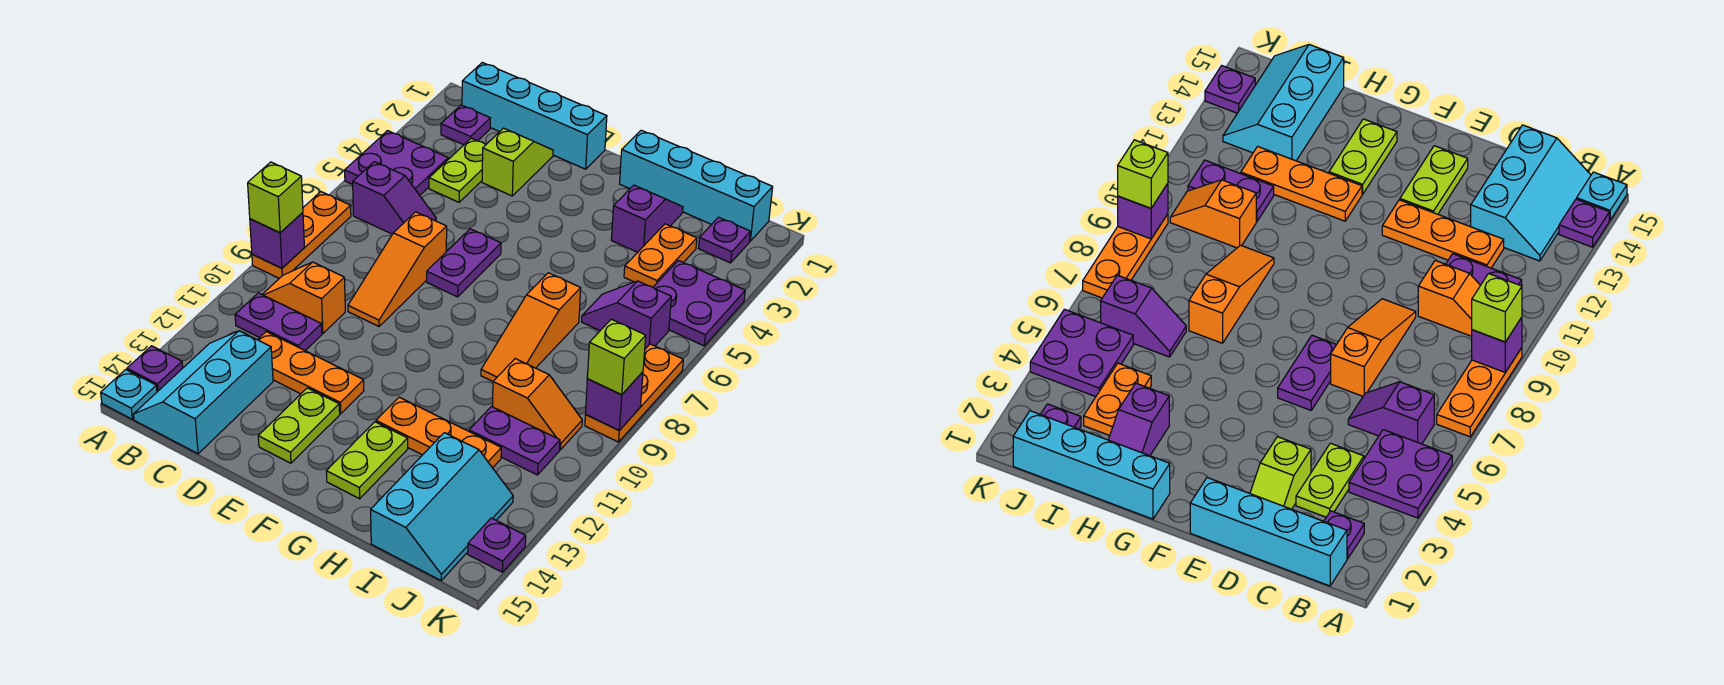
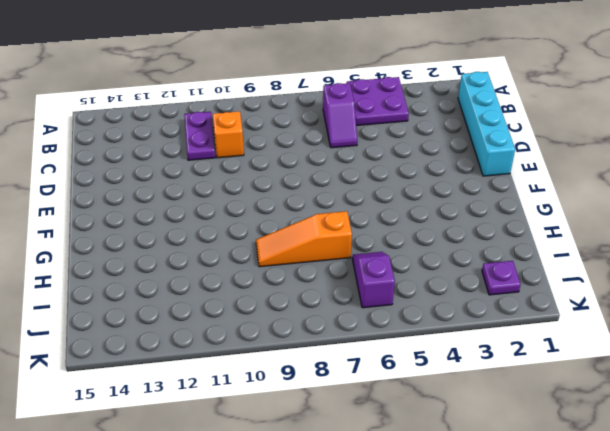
none -> orange 1x3 plate [252,192,351,278]
none -> purple 1x1 plate [127,346,183,392]
none -> cyan 1x1 plate [101,370,157,419]
none -> purple 1x1 plate [441,105,491,145]

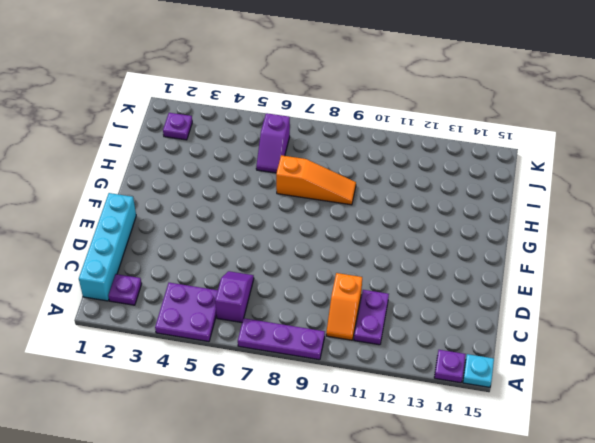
purple 1x3 plate [238,318,325,360] -> orange 1x3 plate [252,192,351,278]
none -> cyan 2x3 slope [134,331,273,454]
none -> lime 1x2 plate [429,138,486,202]
none -> orange 1x3 plate [258,332,364,414]
none -> lime 1x2 slope [482,128,553,196]

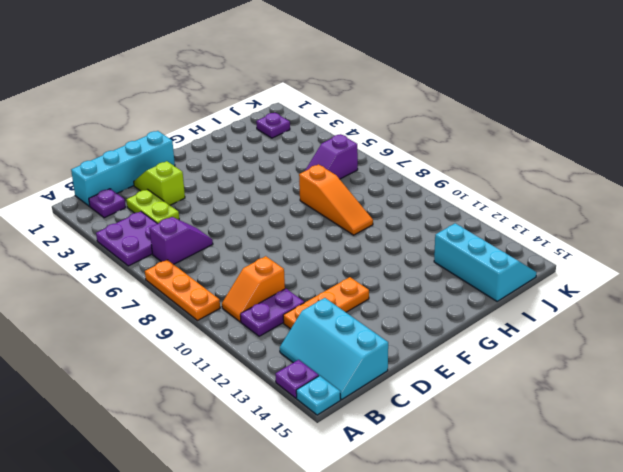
none -> orange 1x3 slope [348,212,447,326]
none -> purple 1x2 plate [427,229,501,297]
none -> lime 1x2 plate [258,388,340,463]
none -> cyan 1x4 brick [620,130,773,241]

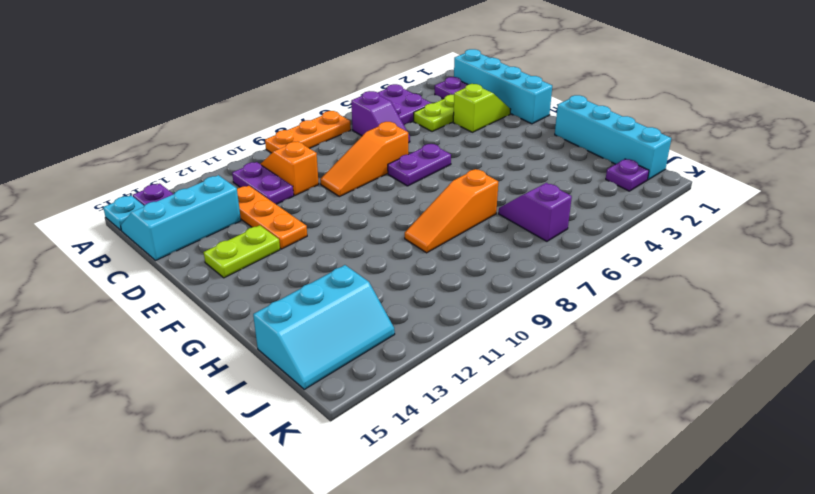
none -> orange 1x3 plate [376,397,501,468]
none -> lime 1x2 plate [326,422,408,499]
none -> purple 1x2 slope [611,185,683,252]
none -> orange 1x2 plate [624,224,697,287]

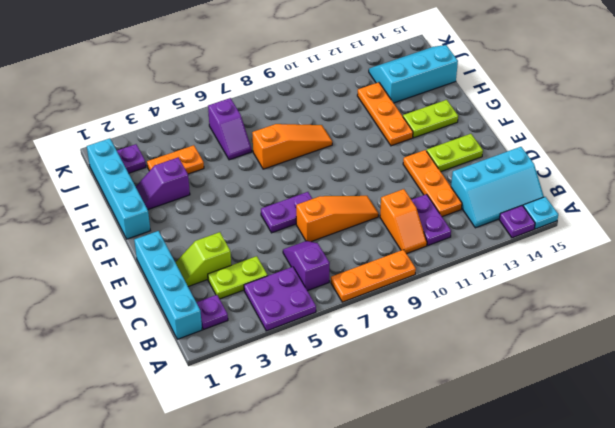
none -> orange 1x2 slope [492,359,582,450]
none -> purple 1x2 plate [469,407,560,475]
none -> purple 2x2 plate [653,260,745,346]
none -> orange 1x3 plate [585,344,683,442]

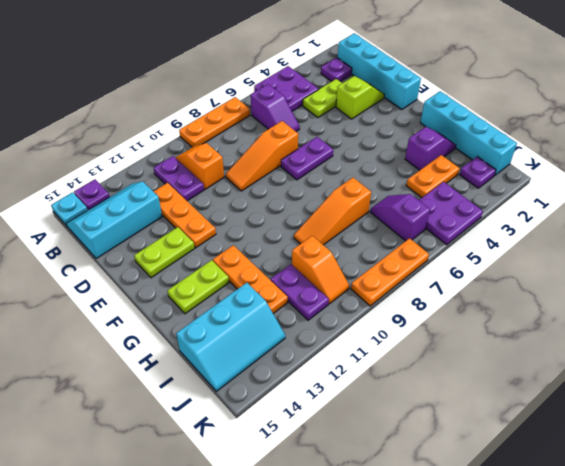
none -> purple 1x1 plate [468,518,526,572]
none -> purple 1x1 brick [250,213,304,268]
none -> purple 1x1 brick [586,372,643,430]
none -> lime 1x1 brick [248,162,303,233]

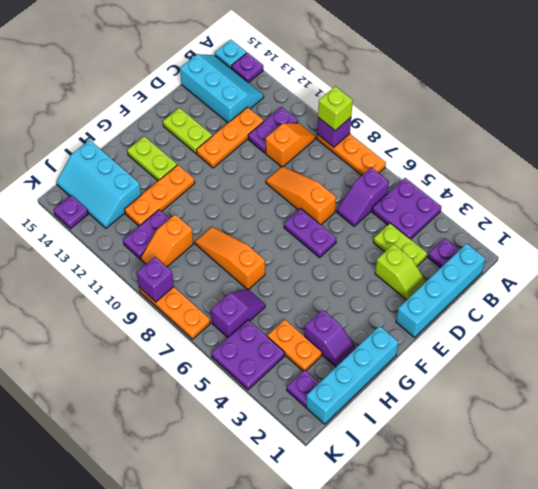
none -> lime 1x1 brick [587,319,646,395]

